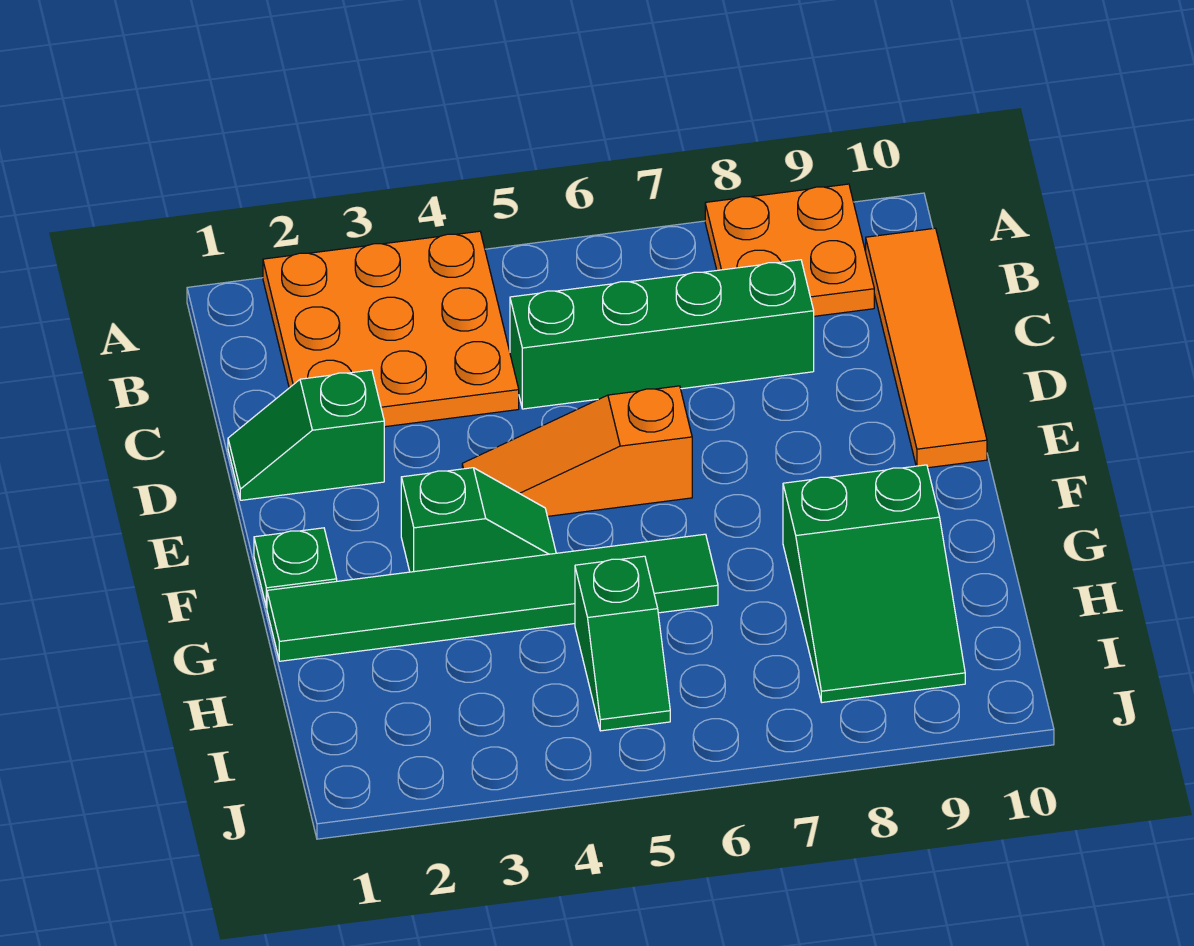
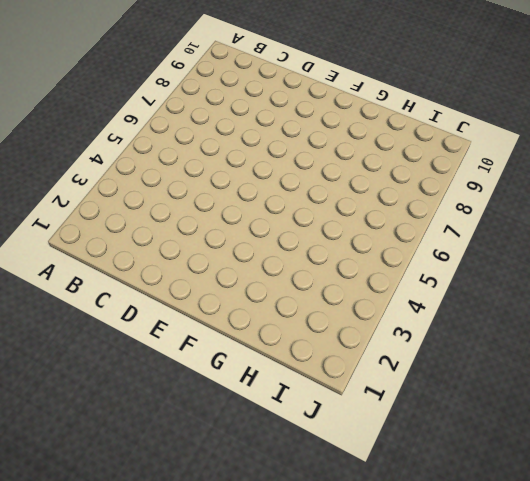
none -> orange 3x3 plate [263,231,519,427]
none -> orange 2x2 plate [705,184,874,316]

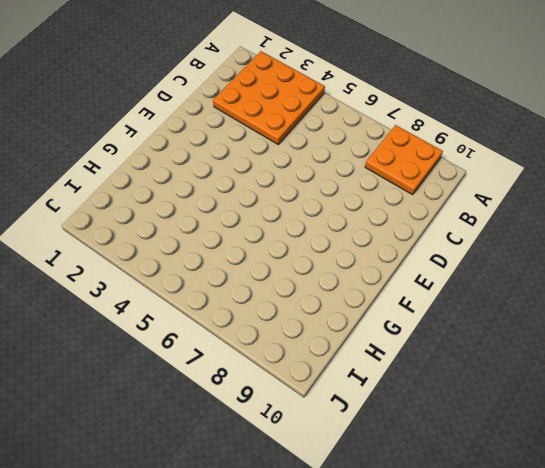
none -> orange 1x4 tile [866,228,987,468]
none -> green 1x4 brick [510,260,814,409]

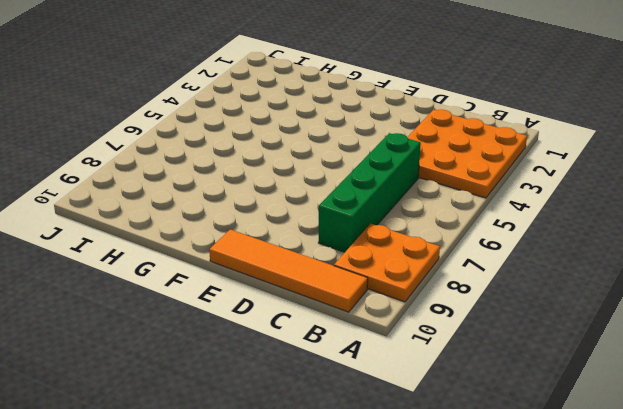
none -> green 1x2 slope [228,370,384,500]
none -> orange 1x3 slope [462,386,692,516]

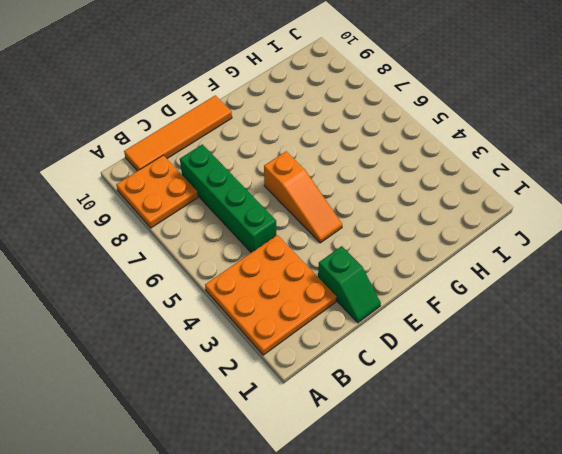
none -> green 1x1 plate [254,528,337,607]
none -> green 1x2 slope [401,468,556,572]

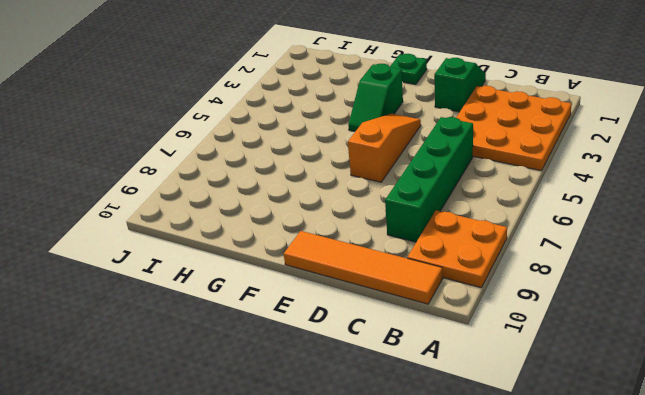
none -> green 1x6 tile [267,534,718,661]
none -> green 2x3 slope [783,465,965,702]

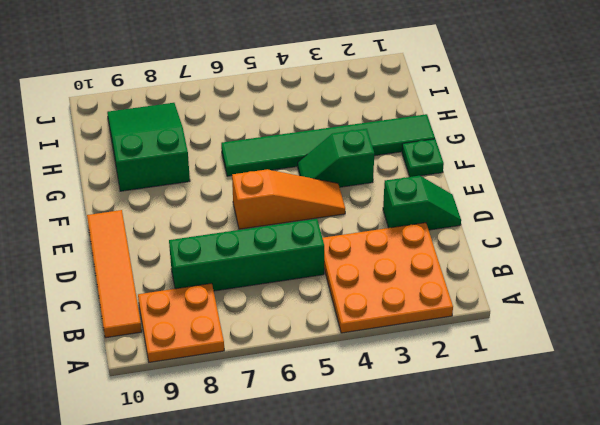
none -> green 1x2 slope [575,556,670,731]

